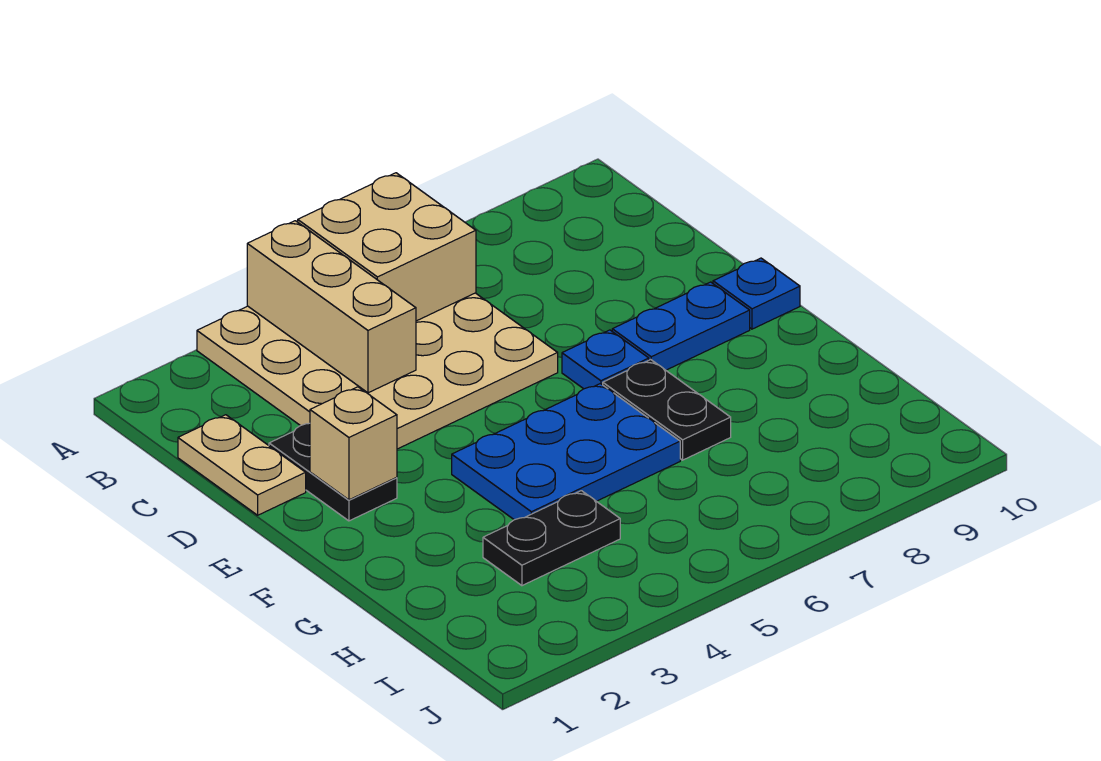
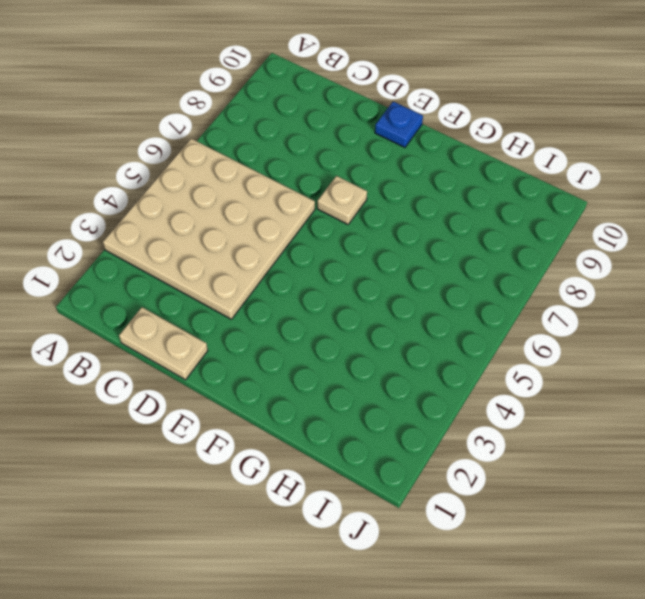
tan 1x1 plate [317,176,367,224] -> blue 1x1 plate [562,330,649,389]
none -> black 1x2 plate [269,423,397,521]
none -> blue 1x2 plate [612,282,750,370]
none -> blue 2x3 plate [452,384,680,520]

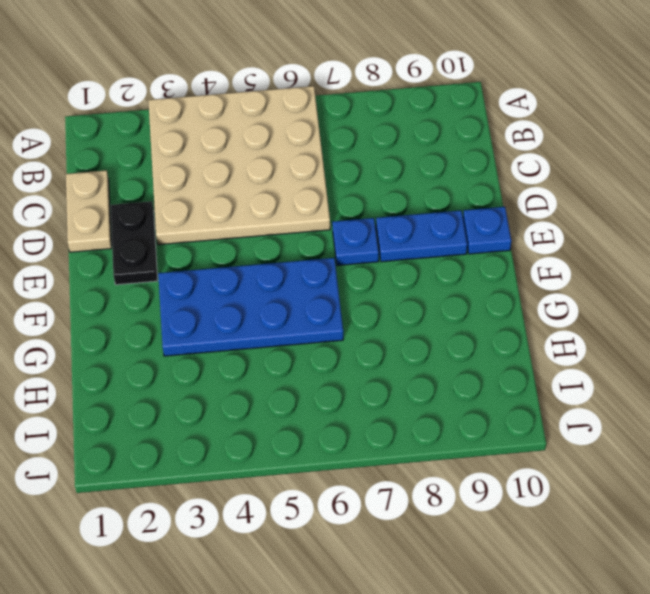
blue 2x4 plate [158,258,343,356] -> blue 2x3 plate [452,384,680,520]
none -> black 1x2 plate [603,360,731,460]
none -> black 1x2 plate [483,491,620,586]
none -> tan 1x3 brick [247,221,416,393]

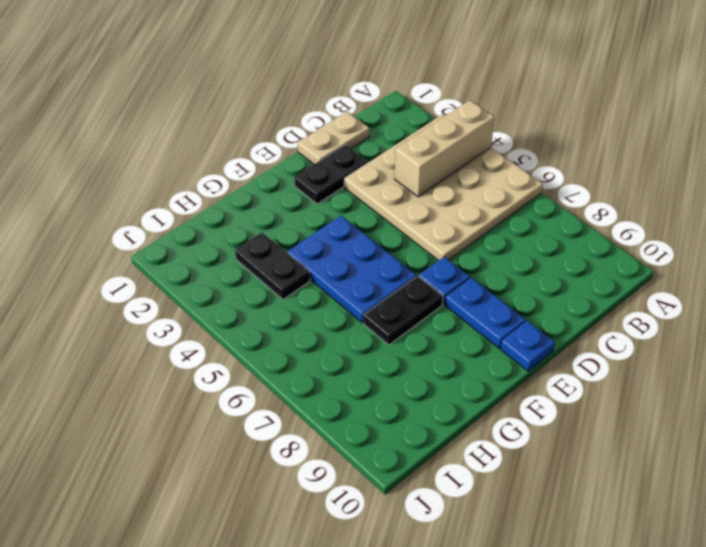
none -> tan 2x2 brick [298,173,476,321]
none -> tan 1x1 brick [310,387,397,500]

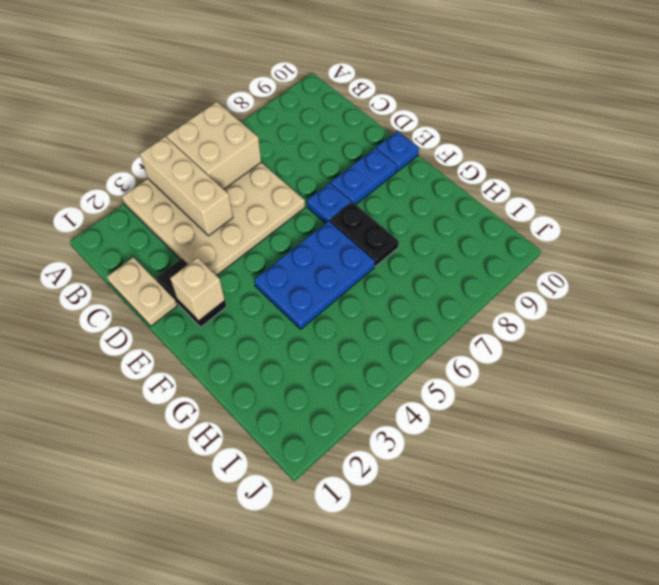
none -> black 1x2 plate [483,491,620,586]

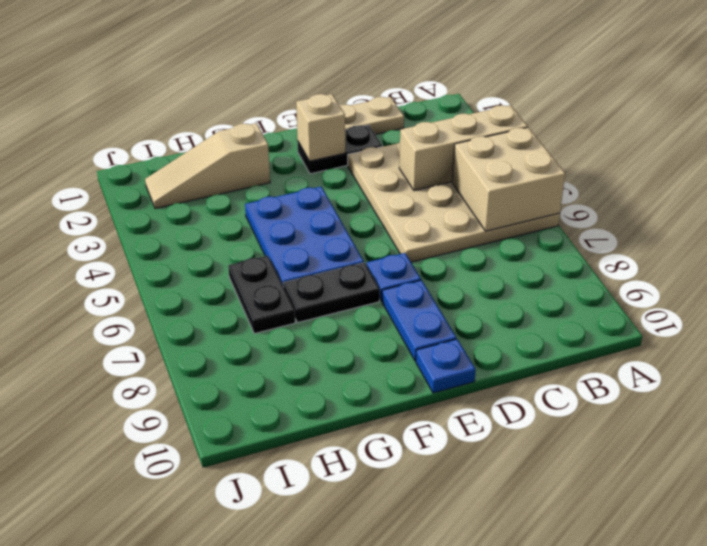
tan 1x3 slope [145,123,270,209] -> none
black 1x2 plate [228,256,295,334] -> black 1x2 plate moved to [483,491,620,586]

